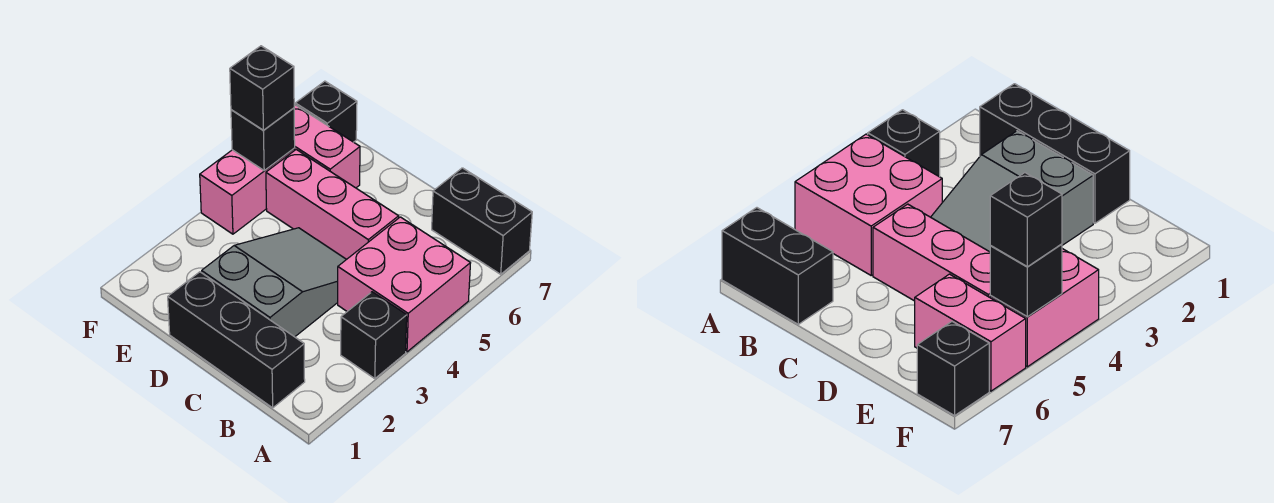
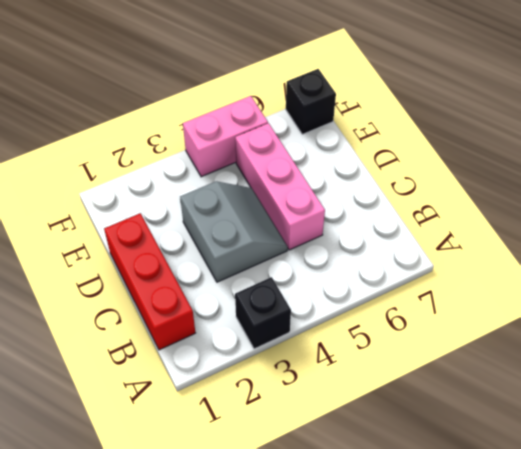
red 1x3 brick [104,213,195,350] -> black 1x3 brick [168,272,305,408]
grey 2x2 slope [180,181,288,282] -> grey 2x3 slope [202,228,346,337]
none -> pink 2x2 brick [338,217,470,352]
none -> black 1x2 brick [432,168,532,274]

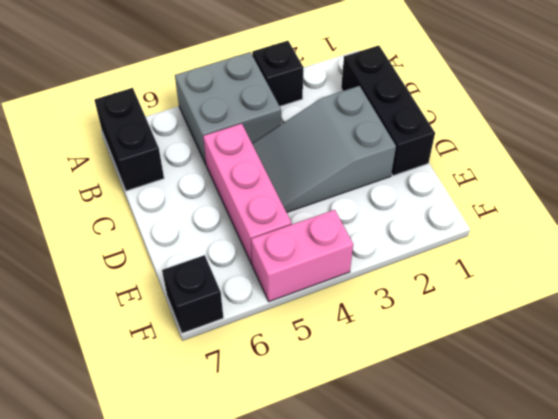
grey 2x2 brick [175,52,281,164] -> pink 2x2 brick [338,217,470,352]
none -> pink 1x2 brick [294,104,360,188]
none -> black 1x1 brick [231,108,295,171]

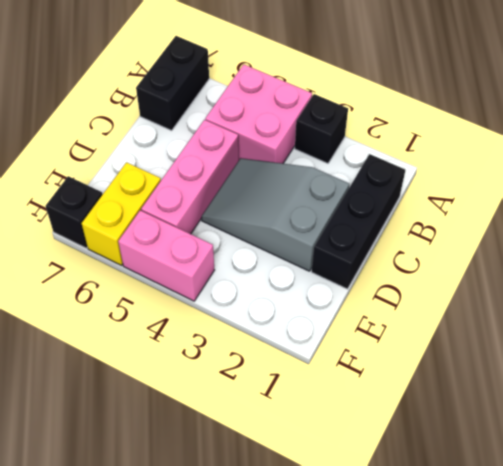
yellow 1x2 brick [82,162,161,265] -> pink 1x2 brick [294,104,360,188]
none -> black 1x1 brick [231,108,295,171]
none -> black 1x1 brick [230,46,294,130]

